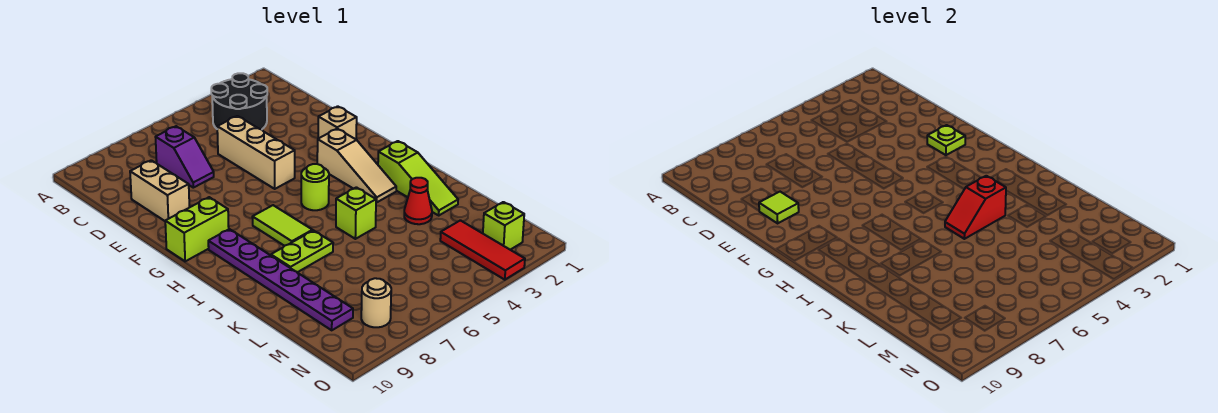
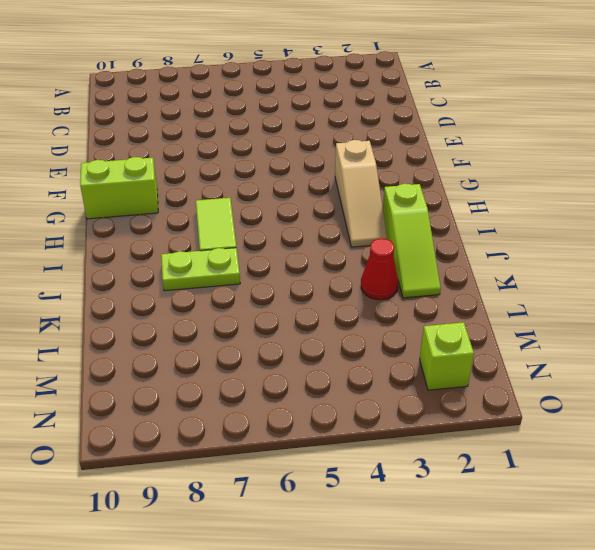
none -> black 2x2 round brick [211,73,267,130]
none -> purple 1x2 slope [156,126,214,188]
none -> tan 1x3 brick [217,116,295,189]

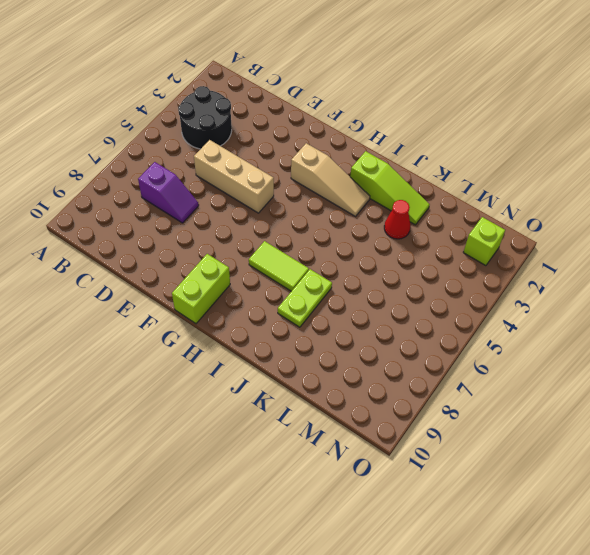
none -> tan 1x2 brick [130,160,189,221]
none -> tan 1x1 brick [318,106,357,139]
none -> lime 1x1 round brick [301,164,329,210]

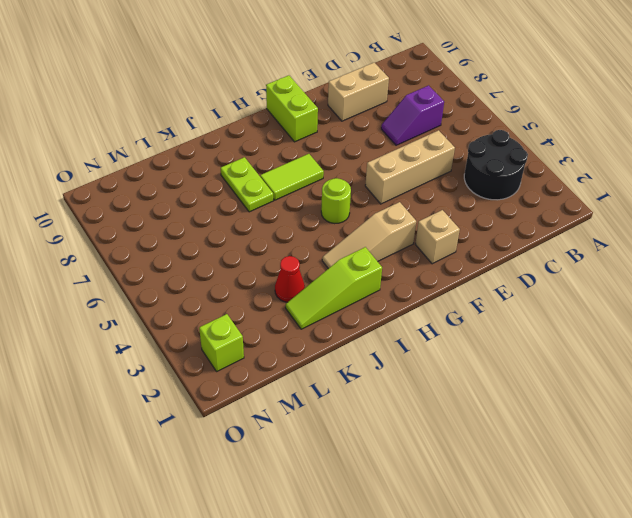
none -> purple 1x6 plate [208,229,353,330]
none -> lime 1x1 brick [336,187,376,239]
none -> red 1x3 tile [440,220,525,280]

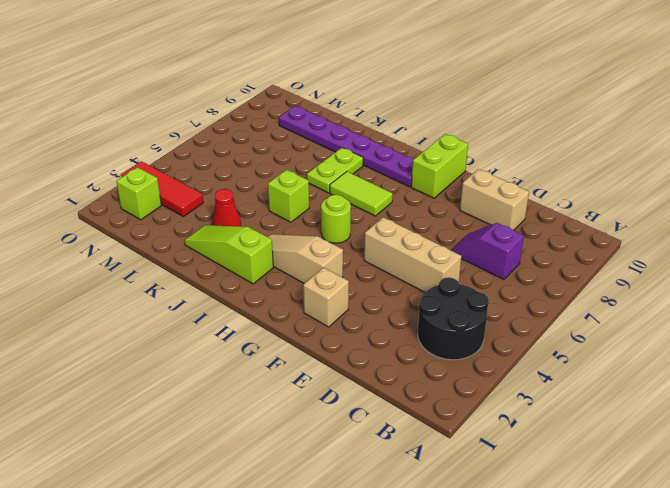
none -> tan 1x1 round brick [361,278,391,327]
none -> lime 1x1 tile [759,192,799,223]
none -> lime 1x1 plate [927,125,965,155]

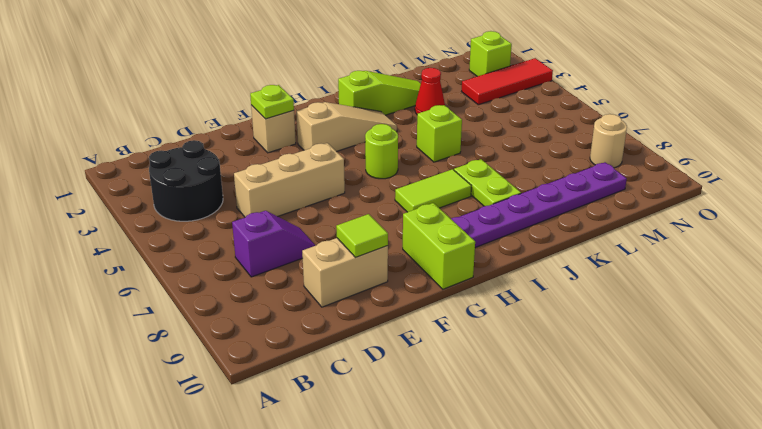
none -> red 1x2 slope [945,176,1006,239]

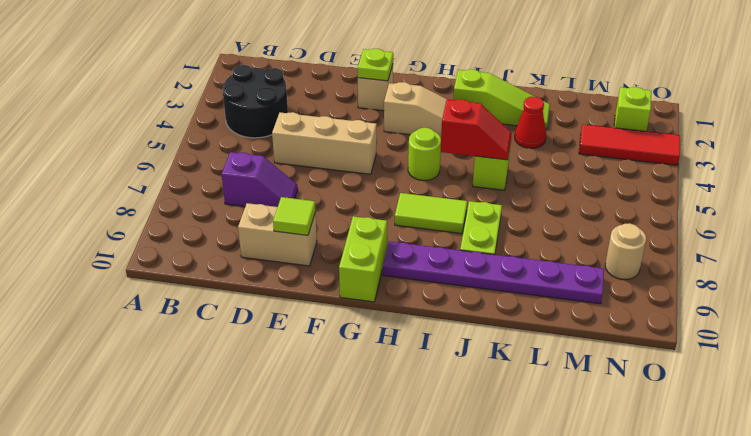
red 1x2 slope [441,99,512,160] -> red 1x2 slope turned to [945,176,1006,239]

